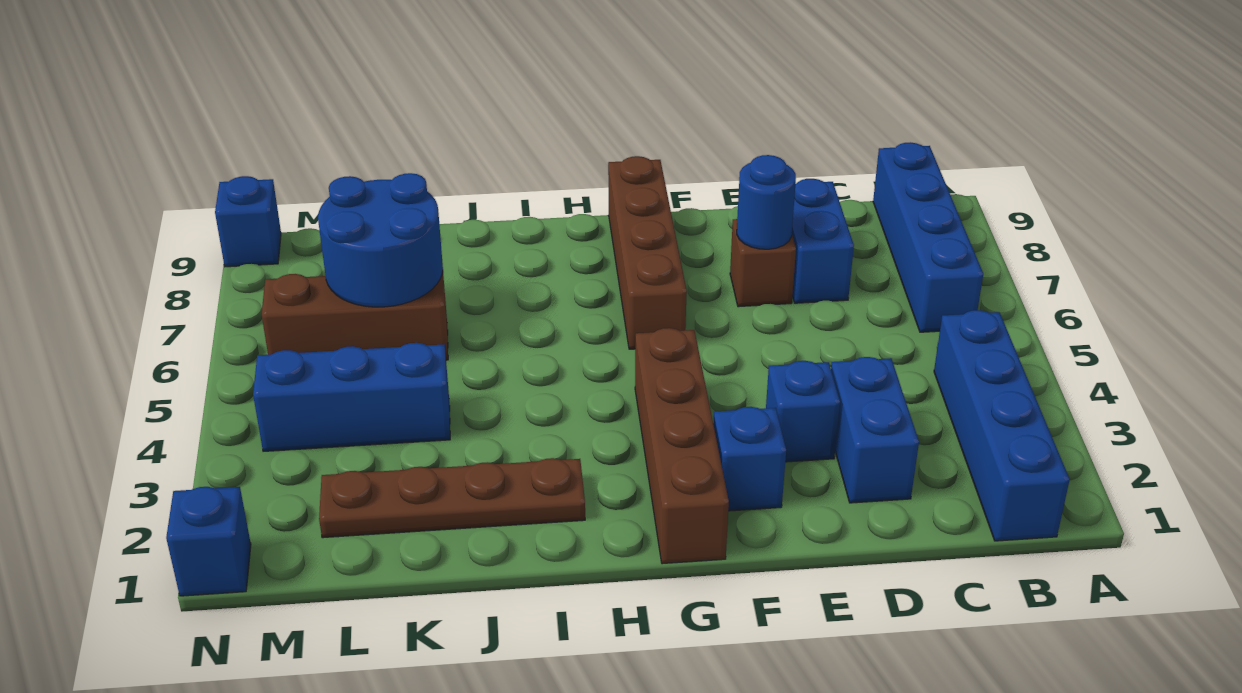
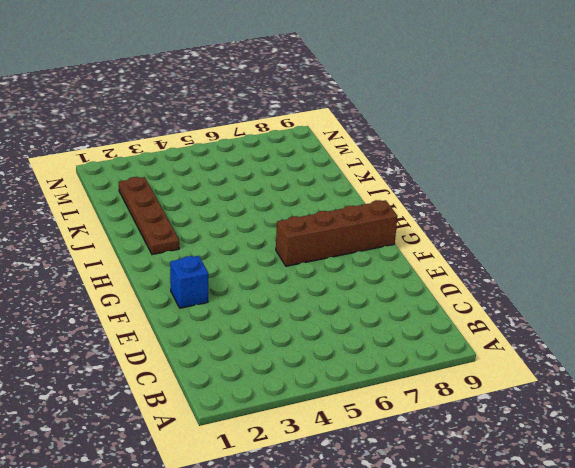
none -> blue 1x4 brick [934,310,1070,541]
none -> blue 1x4 brick [873,142,983,332]
none -> blue 1x2 brick [831,357,919,503]

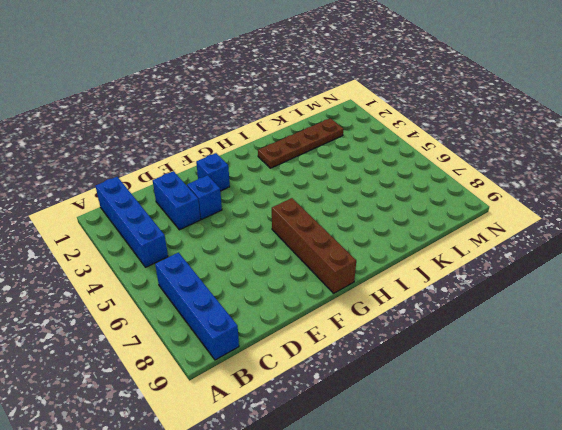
none -> blue 1x2 brick [792,179,854,303]
none -> brown 1x1 brick [730,219,796,307]
none -> brown 1x4 brick [635,328,729,564]

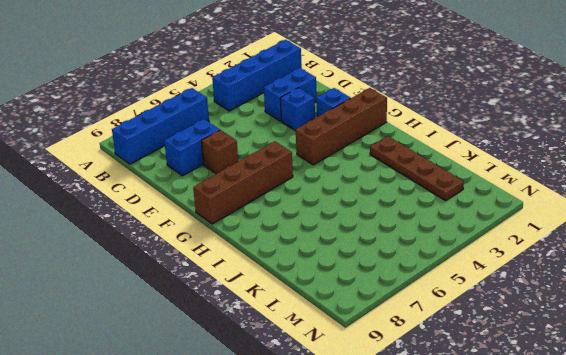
none -> blue 1x3 brick [253,343,450,451]
none -> brown 1x3 brick [262,272,448,360]
none -> blue 1x1 brick [166,487,251,596]

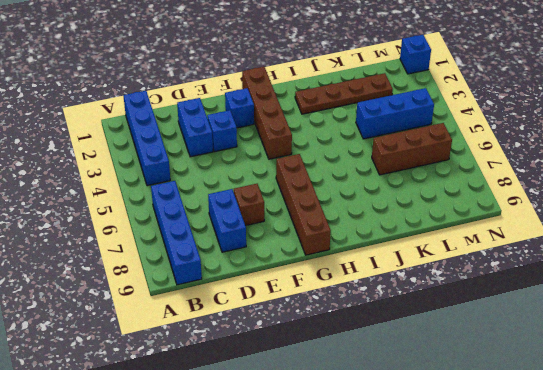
none -> blue 1x1 brick [215,176,281,267]
none -> blue 1x1 round brick [737,155,796,249]
none -> blue 2x2 round brick [318,173,443,307]

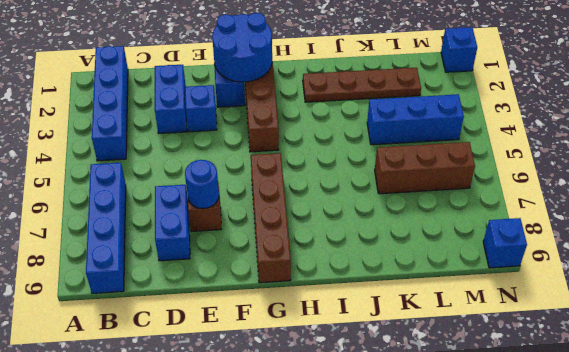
blue 2x2 round brick [212,13,272,82] -> blue 2x2 round brick moved to [318,173,443,307]

